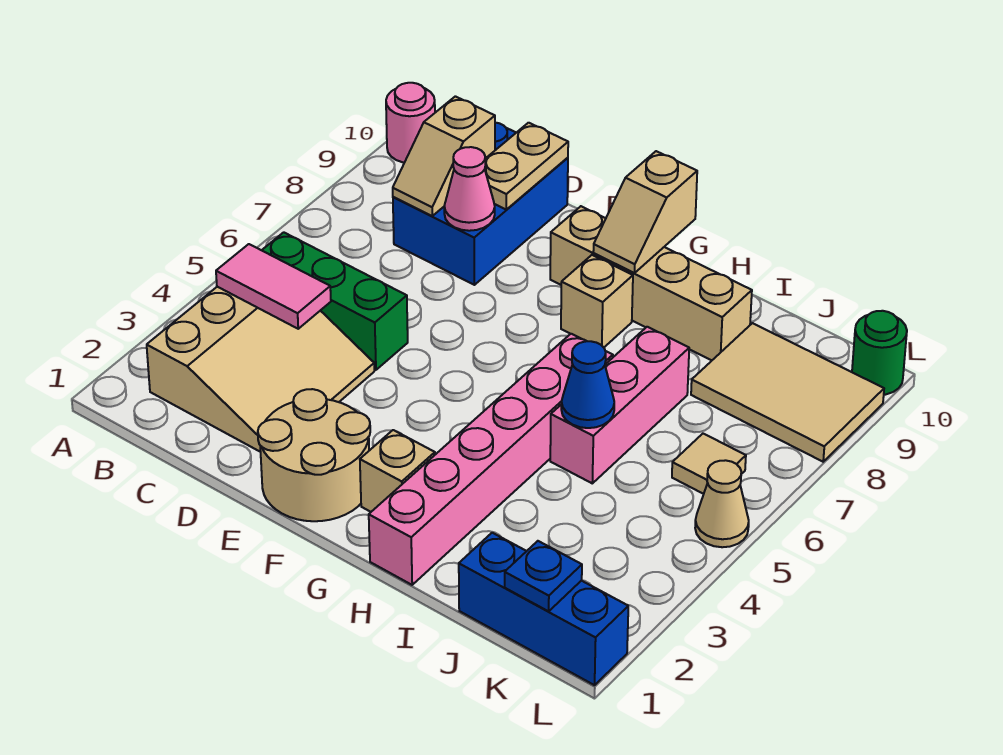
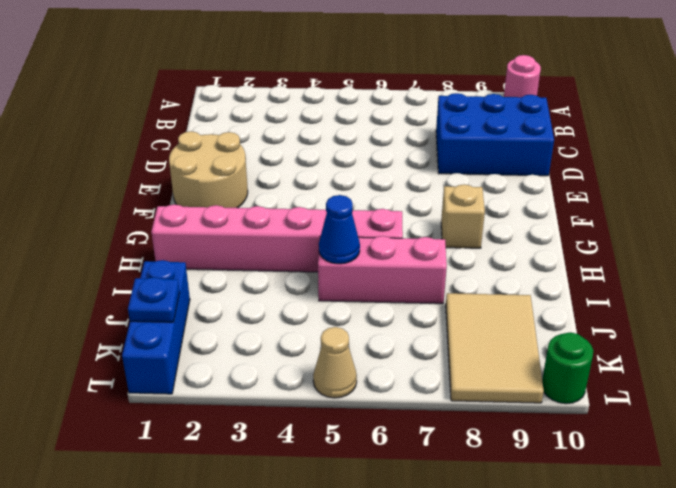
none -> tan 3x3 slope [147,287,374,452]
none -> green 1x3 brick [262,232,408,370]
none -> tan 1x4 brick [550,206,752,360]

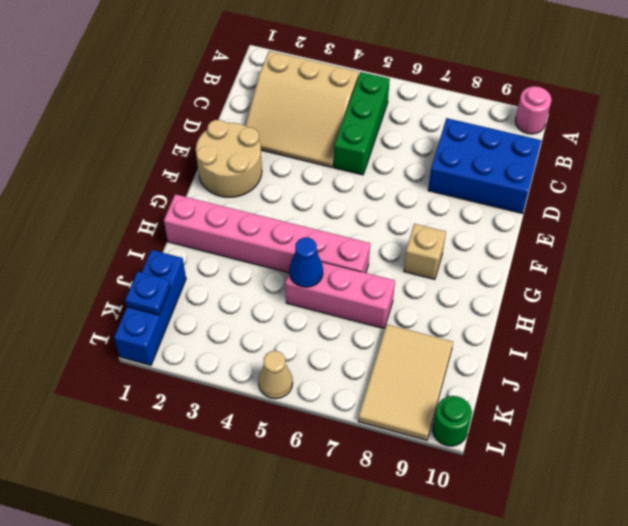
none -> tan 1x4 brick [550,206,752,360]
none -> tan 1x1 brick [360,430,435,512]
none -> tan 1x1 tile [672,434,746,494]

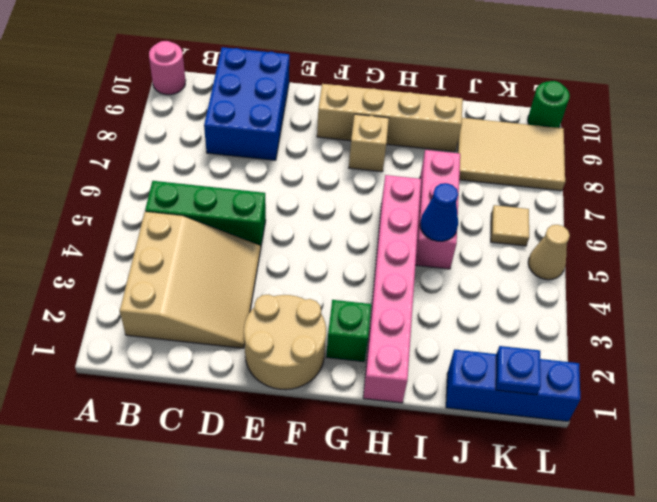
green 1x1 brick [326,300,371,362] -> tan 1x1 brick [360,430,435,512]
none -> pink 1x2 tile [216,244,331,329]
none -> tan 1x2 slope [393,96,495,216]
none -> pink 1x1 cone [444,147,495,231]

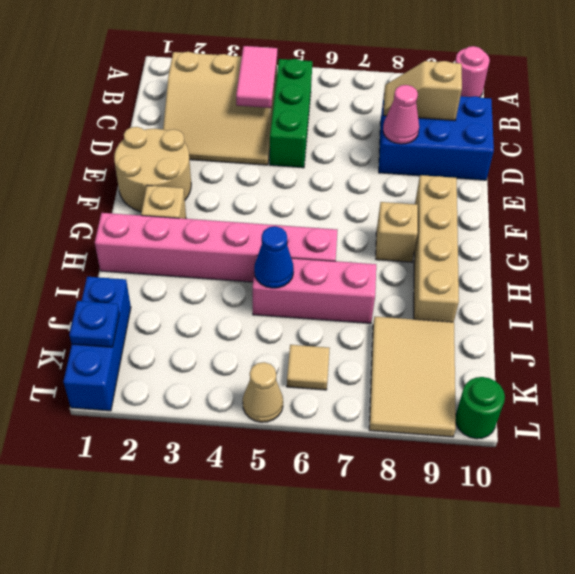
none -> tan 1x2 plate [485,123,568,209]
none -> tan 1x2 slope [593,151,697,273]

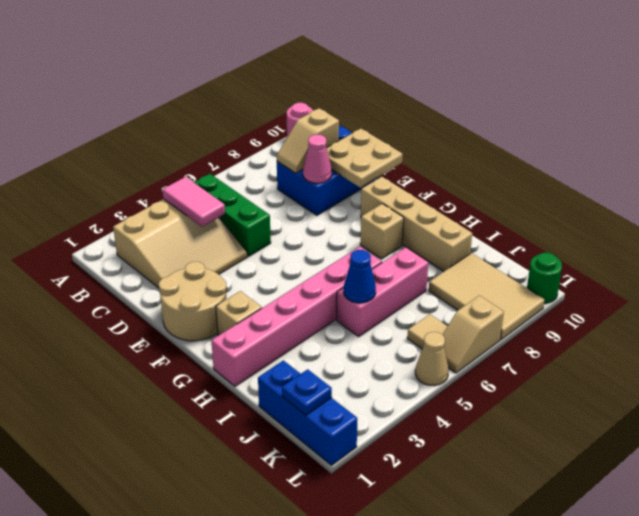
tan 2x2 plate [327,129,402,188] -> tan 1x2 plate [485,123,568,209]
tan 1x2 slope [443,295,504,373] -> tan 1x2 slope moved to [593,151,697,273]

